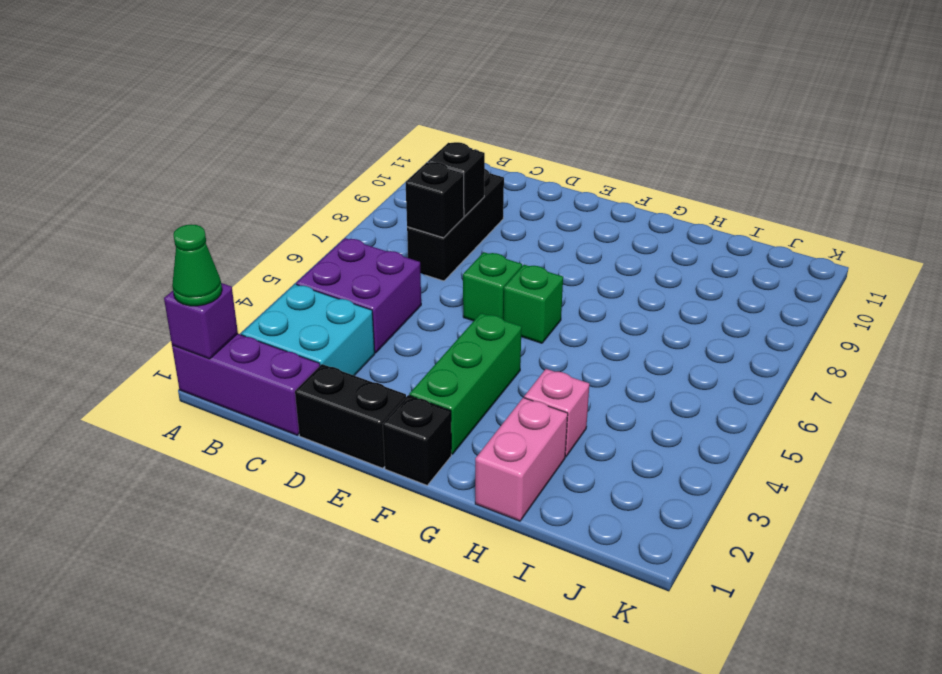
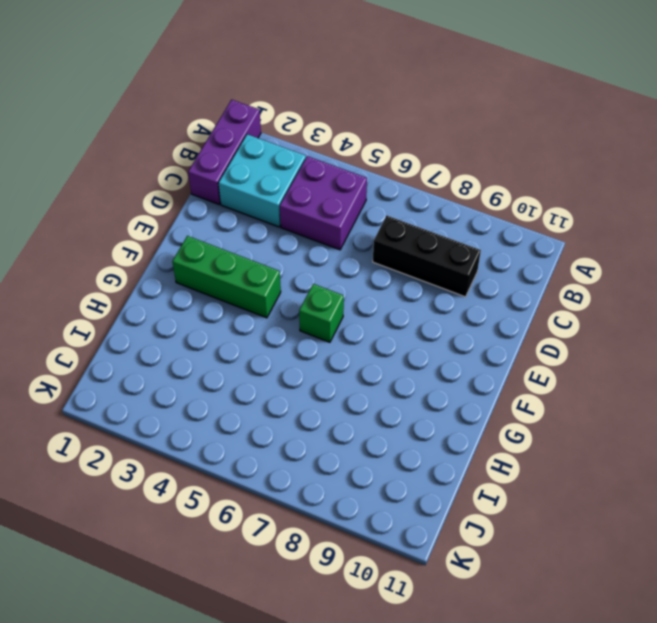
none -> black 1x2 brick [295,364,406,468]
none -> green 1x1 brick [463,252,522,321]
none -> black 1x1 brick [383,395,451,485]

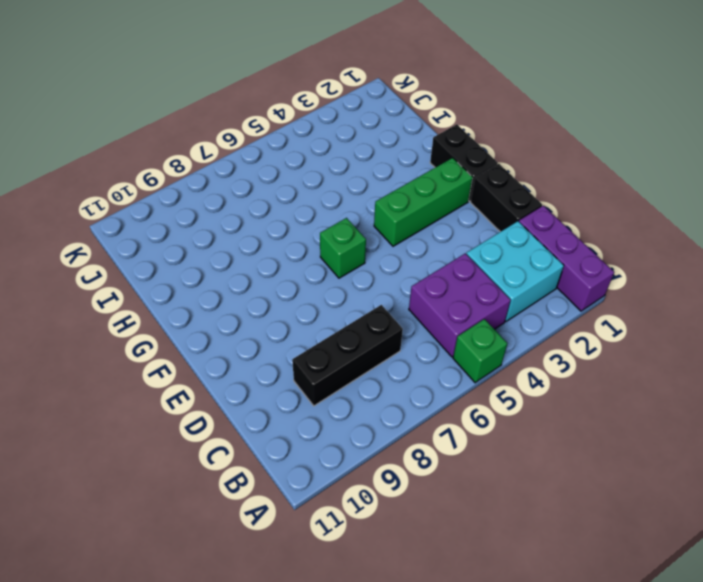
green 1x1 brick [453,319,507,383] -> green 1x1 brick moved to [463,252,522,321]
black 1x2 brick [430,124,498,201] -> black 1x1 brick [383,395,451,485]
none -> pink 1x2 brick [475,398,568,521]
none -> pink 1x1 brick [524,369,589,457]
none -> purple 1x1 brick [164,283,238,359]

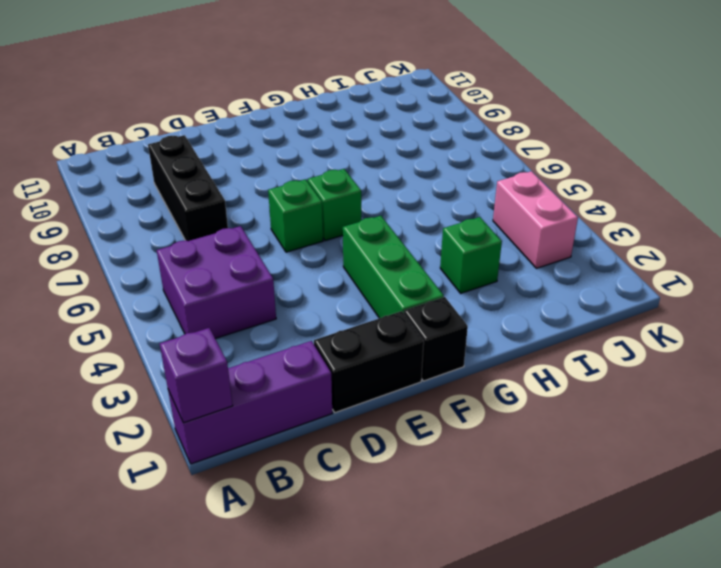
green 1x1 brick [440,217,502,293] -> pink 1x1 brick [524,369,589,457]
pink 1x2 brick [493,171,578,268] -> pink 1x2 brick moved to [475,398,568,521]
none -> cyan 2x2 brick [241,284,375,376]
none -> black 1x1 brick [406,162,464,238]
none -> black 1x1 brick [428,142,485,216]

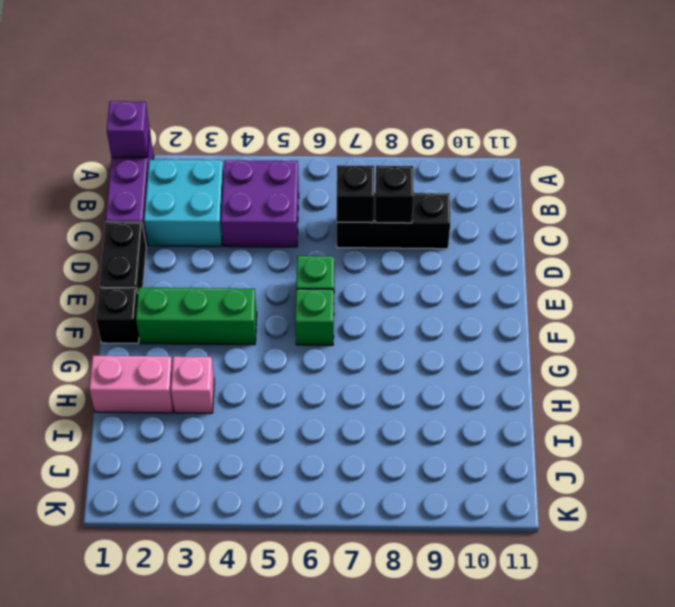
none -> green 1x1 cone [172,224,222,306]

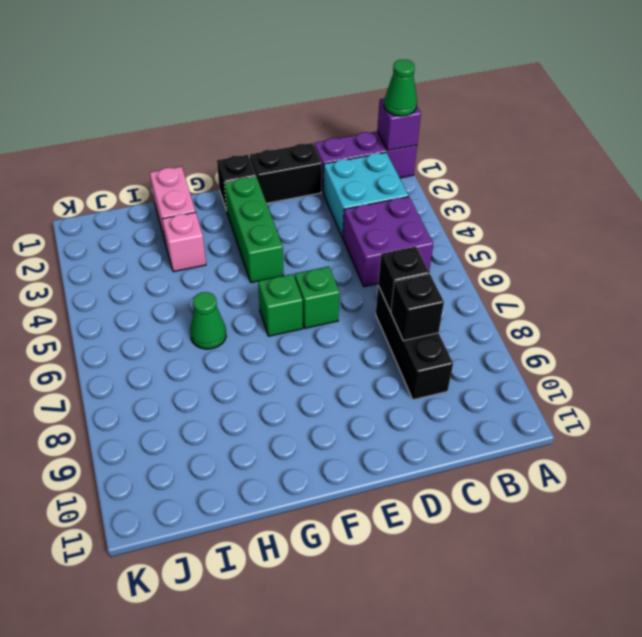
green 1x1 cone [190,292,226,349] -> none

